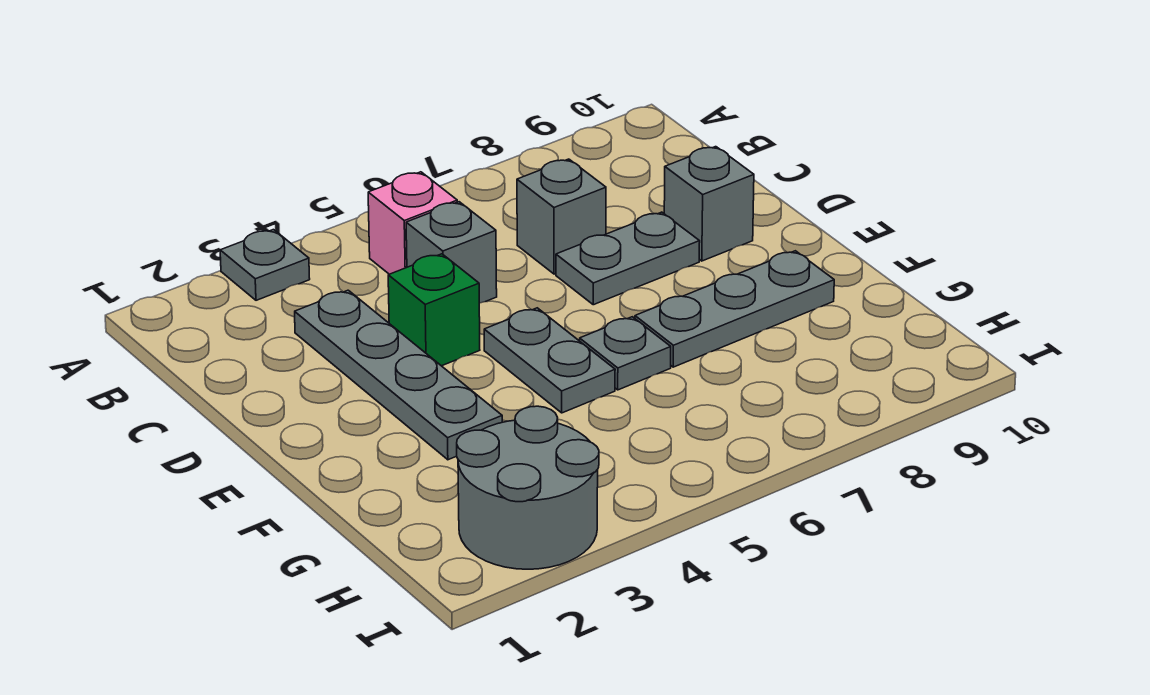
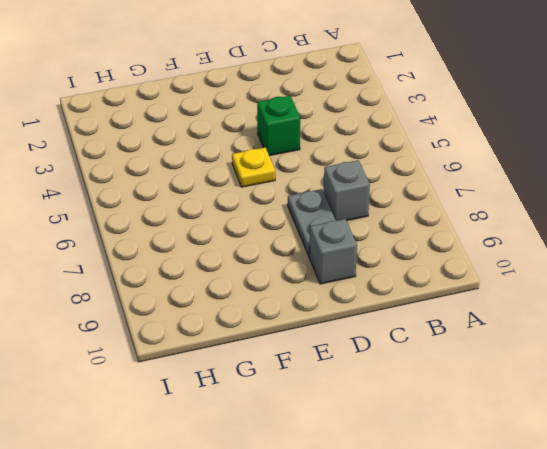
yellow 1x1 plate [232,148,275,187] -> grey 1x2 plate [484,308,615,413]
none -> grey 1x1 plate [220,230,310,300]
none -> pink 1x1 brick [368,172,457,274]
none -> grey 1x4 plate [295,290,502,460]

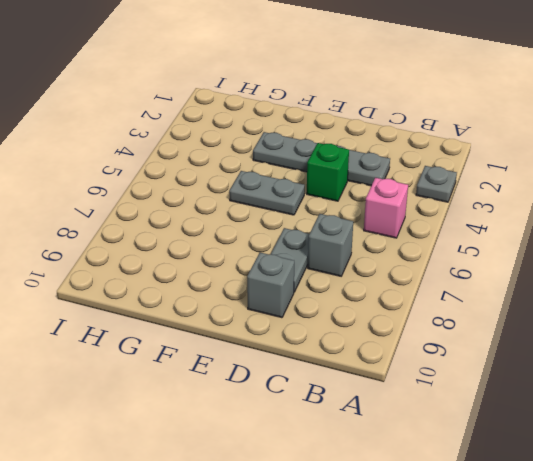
none -> grey 1x1 brick [406,202,497,303]
none -> grey 1x1 plate [580,317,671,390]
none -> grey 1x3 plate [635,251,834,367]

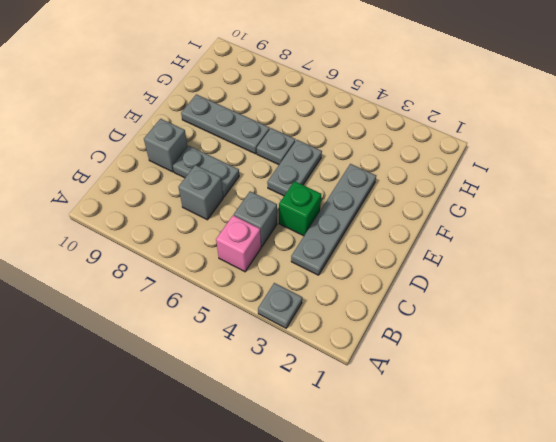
none -> grey 2x2 round brick [457,406,599,569]

